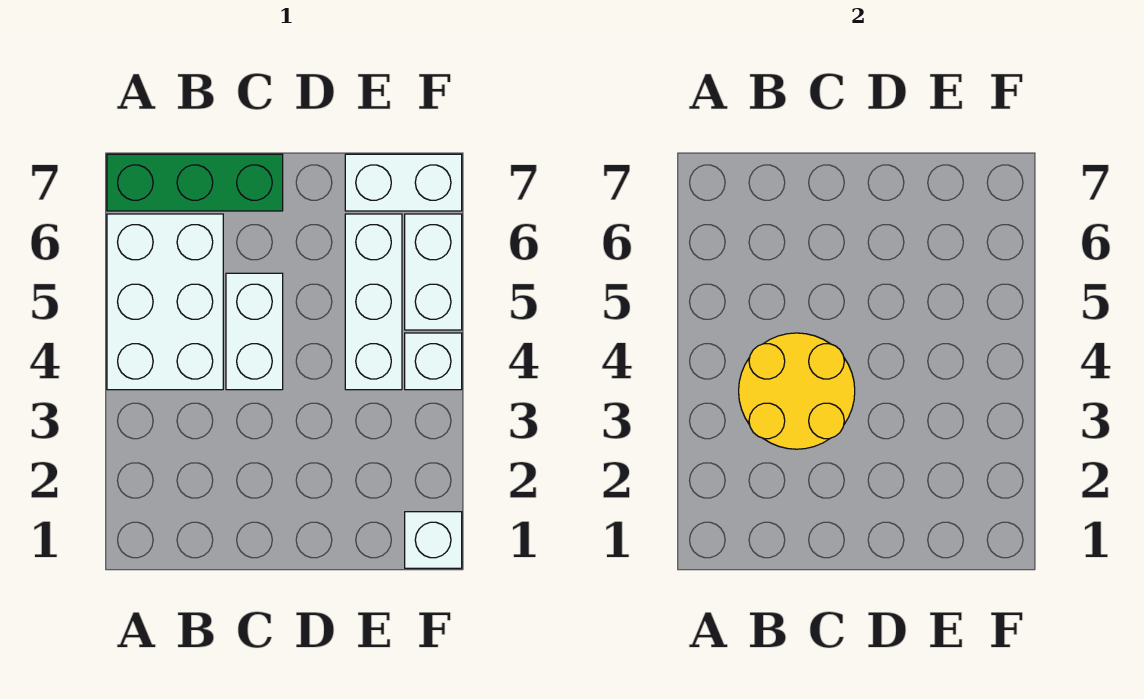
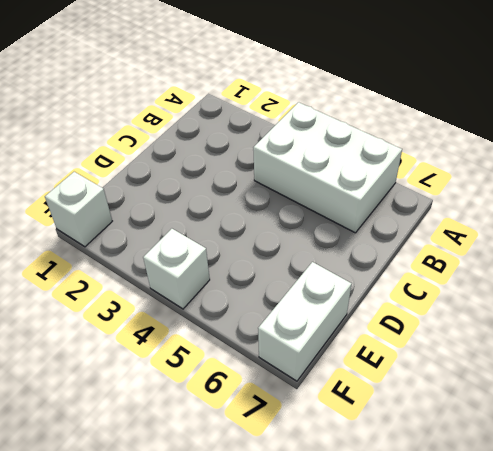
none -> green 1x3 brick [107,154,283,211]
none -> white 1x2 brick [226,273,283,390]

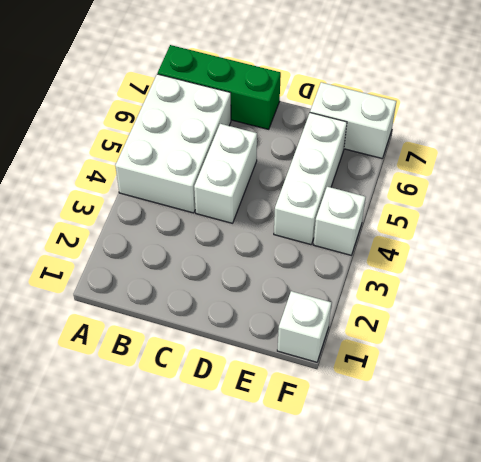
none -> white 1x2 brick [405,214,462,330]
none -> yellow 2x2 round brick [739,333,855,449]

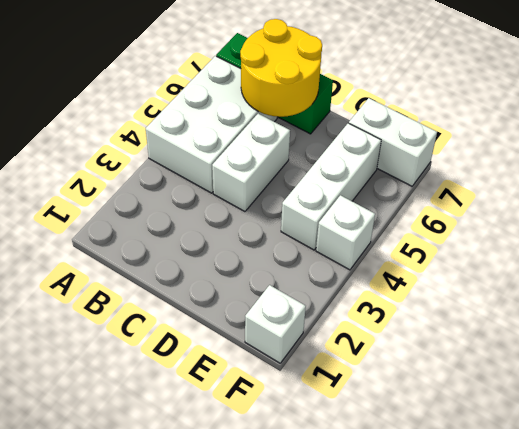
yellow 2x2 round brick [240,19,322,117] -> yellow 2x2 round brick moved to [739,333,855,449]
none -> white 1x2 brick [405,214,462,330]

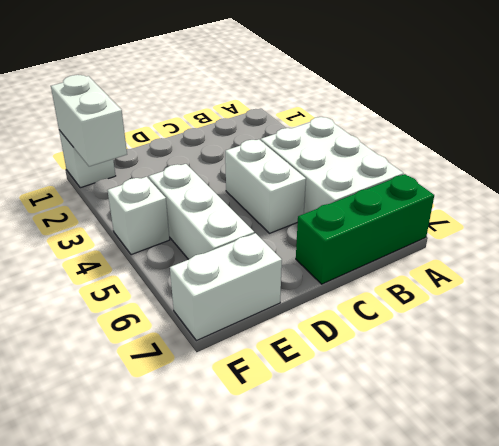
white 1x2 brick [51,75,127,166] -> white 1x2 brick moved to [405,214,462,330]
none -> yellow 2x2 round brick [739,333,855,449]

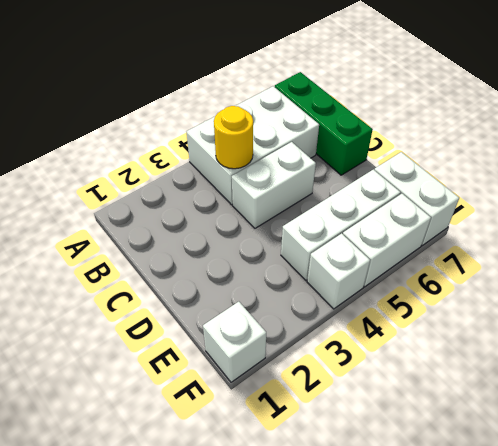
yellow 1x1 round brick [214,106,253,169] -> yellow 2x2 round brick [739,333,855,449]

